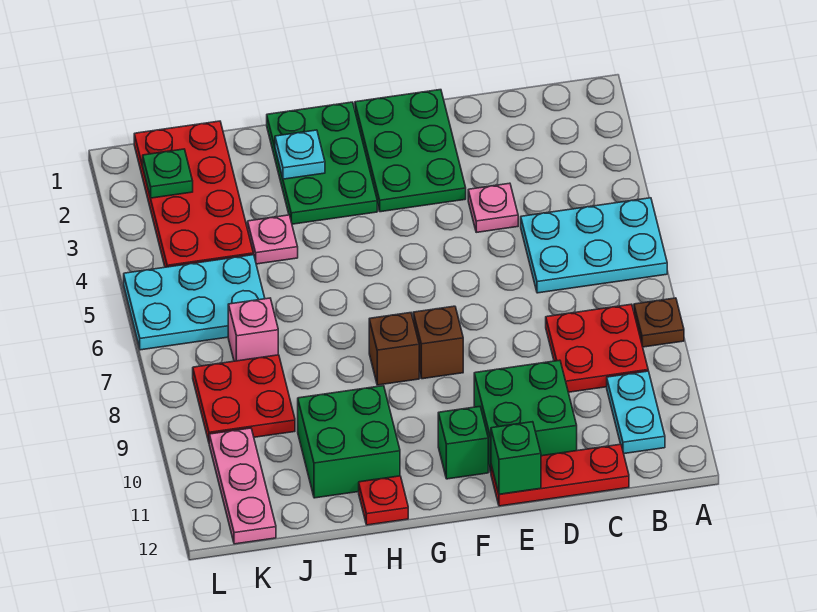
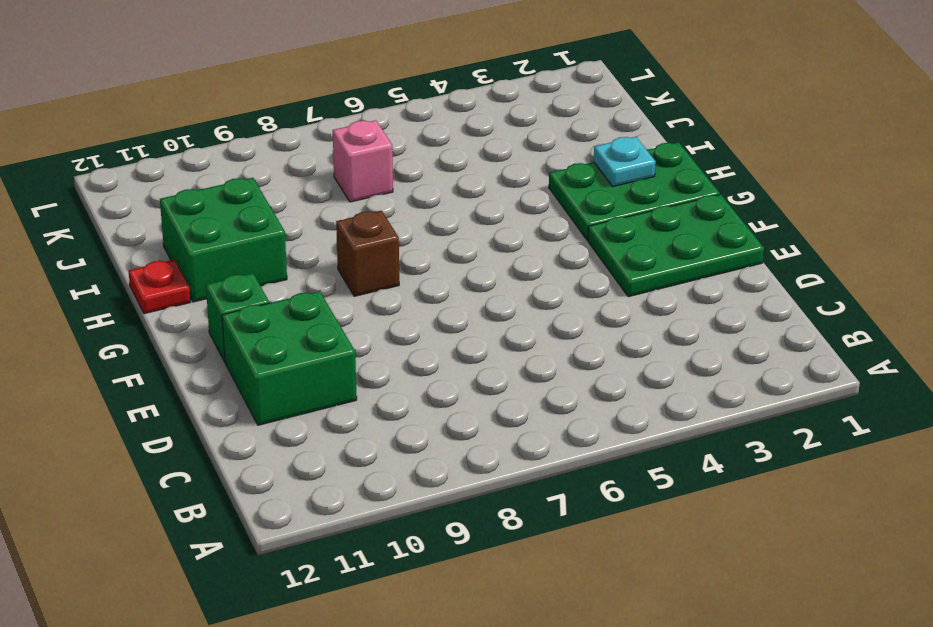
none -> cyan 2x3 plate [521,198,667,293]
none -> brown 1x1 plate [634,298,684,347]
none -> red 2x2 plate [546,304,648,392]

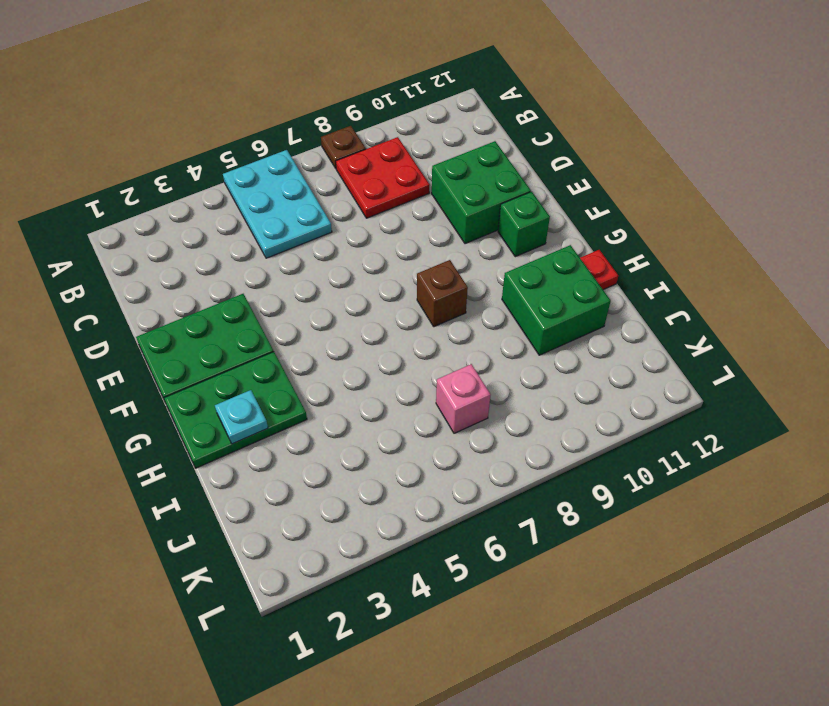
none -> cyan 1x2 plate [607,371,665,454]
none -> red 1x3 plate [491,444,629,506]
none -> pink 1x1 plate [468,183,518,232]

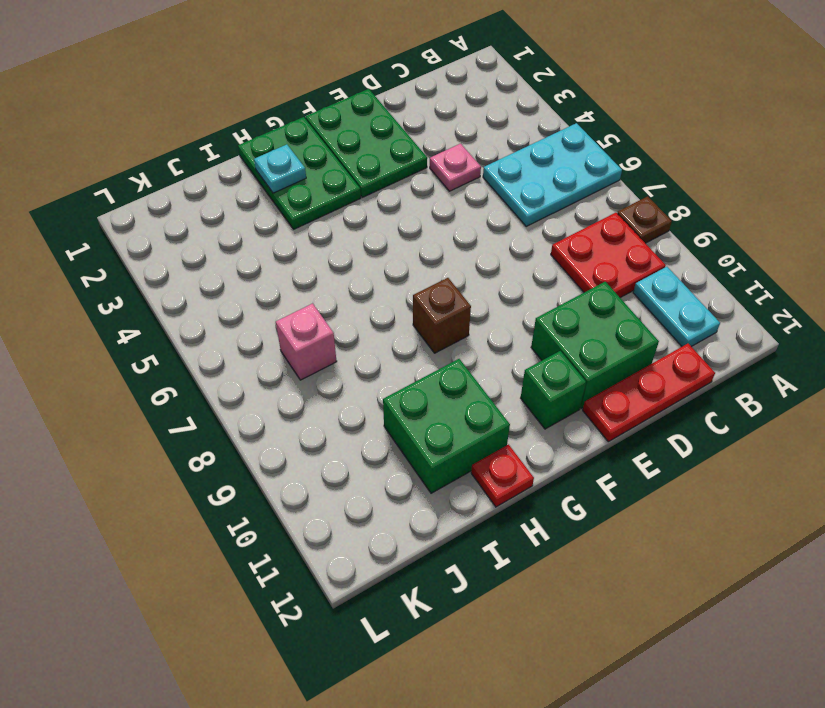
none -> brown 1x1 brick [413,306,463,379]
none -> pink 1x1 plate [248,215,298,264]
none -> red 2x4 plate [134,121,253,267]

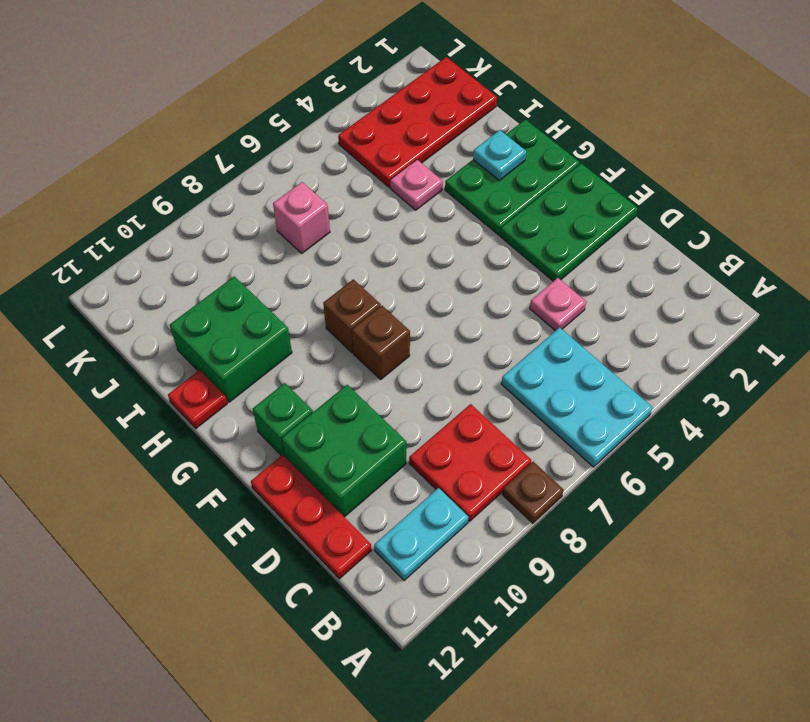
none -> cyan 2x3 plate [124,255,265,350]
none -> red 2x2 plate [193,355,295,442]
none -> pink 1x3 plate [209,428,276,544]

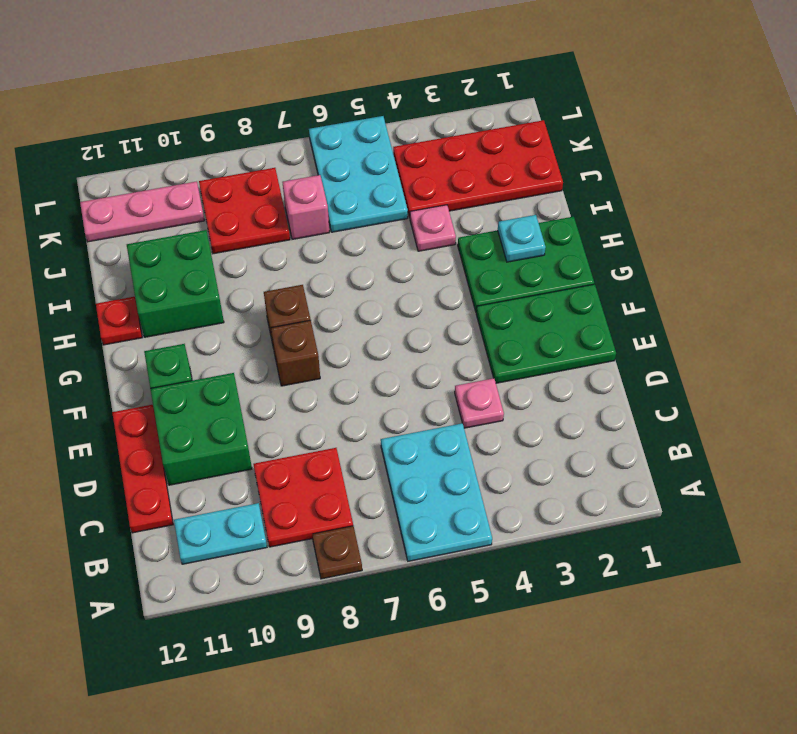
none -> green 1x1 brick [491,422,541,494]
none -> green 1x1 plate [143,149,193,198]

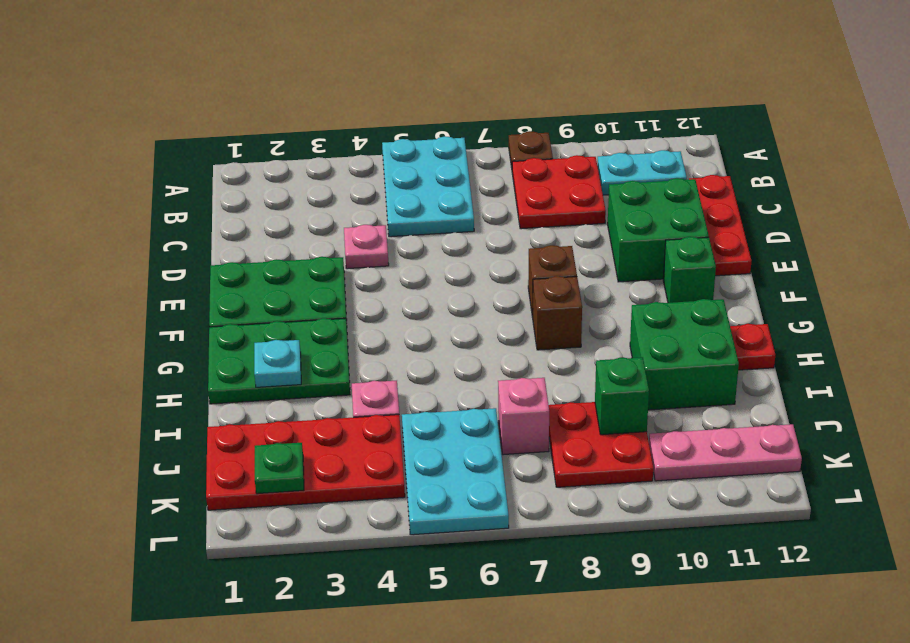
green 1x1 brick [595,357,649,435] -> green 1x1 brick moved to [491,422,541,494]

